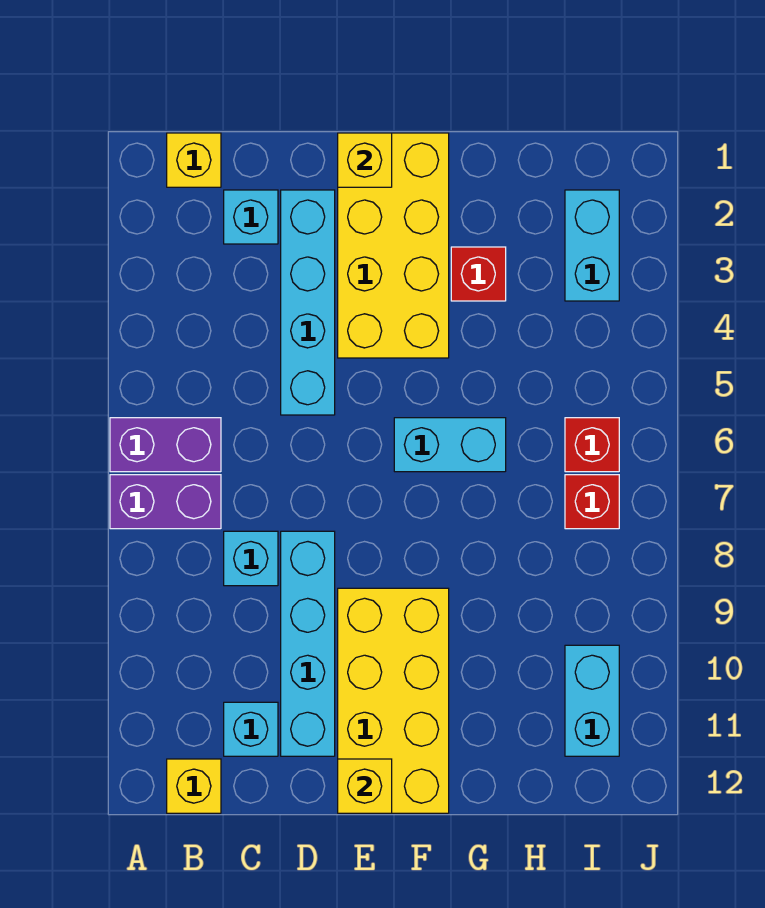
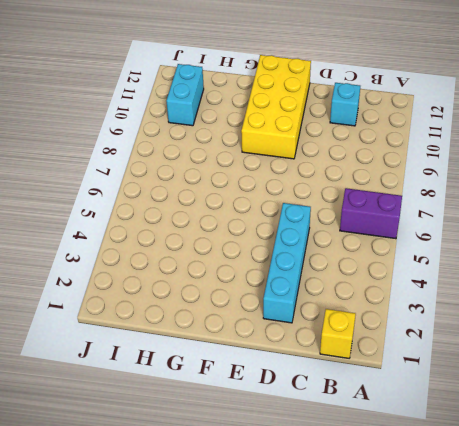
none -> purple 1x2 brick [110,475,221,529]
none -> yellow 1x1 brick [167,759,221,813]
none -> cyan 1x1 brick [224,190,278,244]

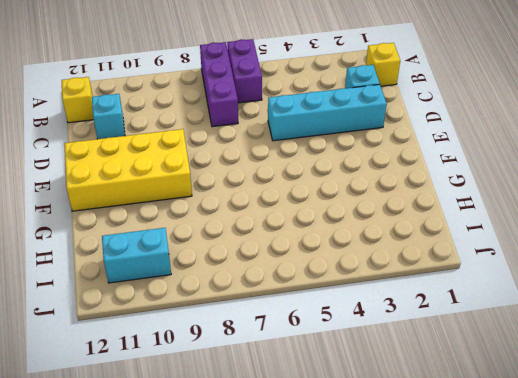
purple 1x3 brick [200,42,238,127] -> purple 1x2 brick [110,475,221,529]
none -> cyan 1x1 brick [224,531,278,586]
none -> cyan 1x4 brick [281,531,335,756]
none -> yellow 2x4 brick [338,133,449,358]

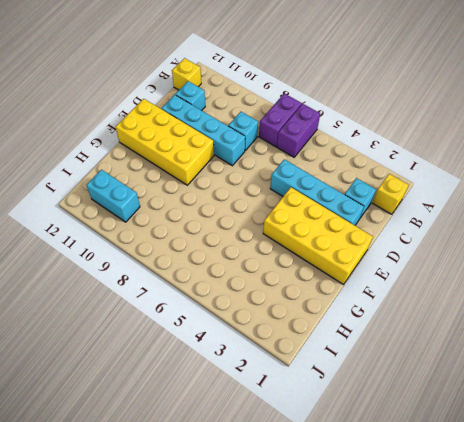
none -> cyan 1x2 brick [394,418,506,472]
none -> red 1x1 brick [451,247,506,301]
none -> cyan 1x2 brick [565,190,619,301]

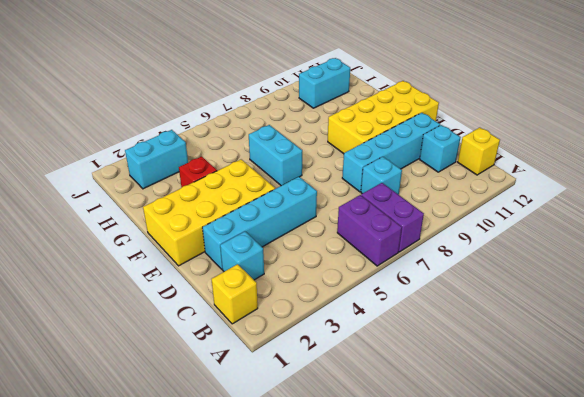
none -> red 1x1 brick [565,418,619,472]
none -> red 1x1 brick [565,475,619,529]
none -> yellow 1x1 brick [338,133,392,187]

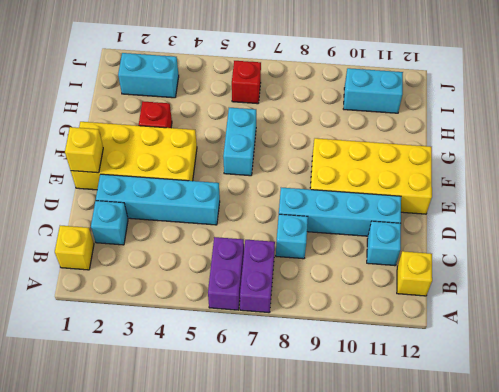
none -> red 1x1 brick [565,475,619,529]
none -> yellow 1x1 brick [338,759,392,813]

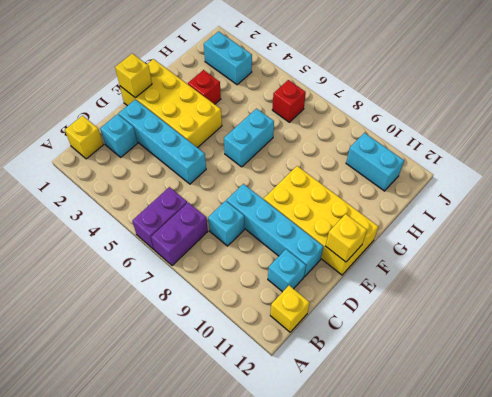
none -> red 1x1 brick [565,475,619,529]

